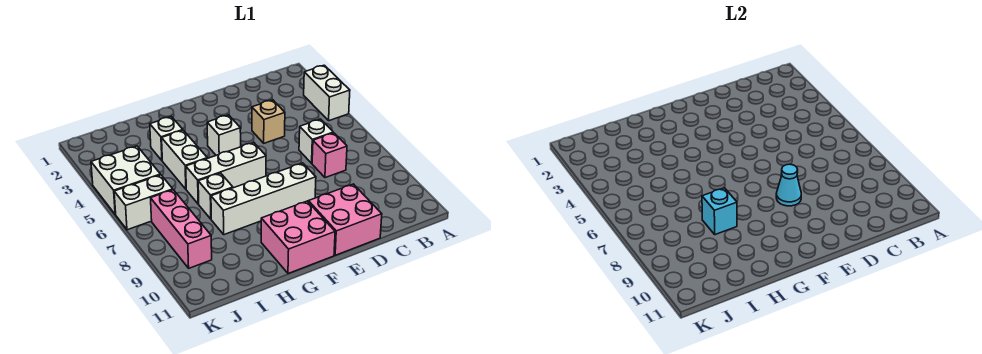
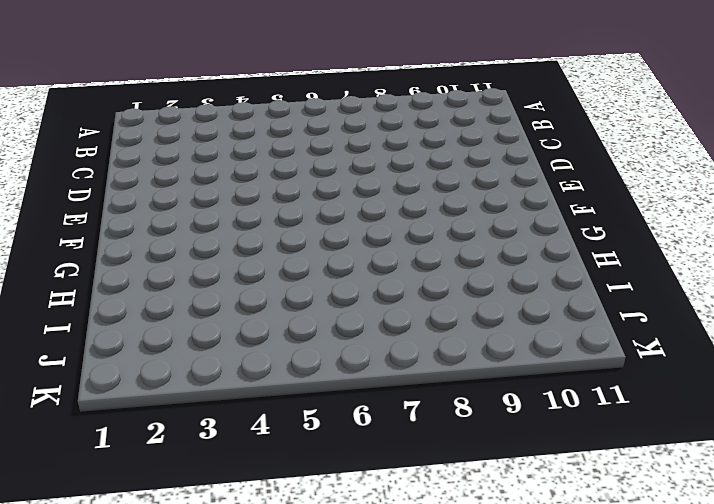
none -> white 1x2 brick [304,65,350,121]
none -> white 1x1 brick [299,119,333,163]
none -> pink 1x1 brick [312,133,347,178]

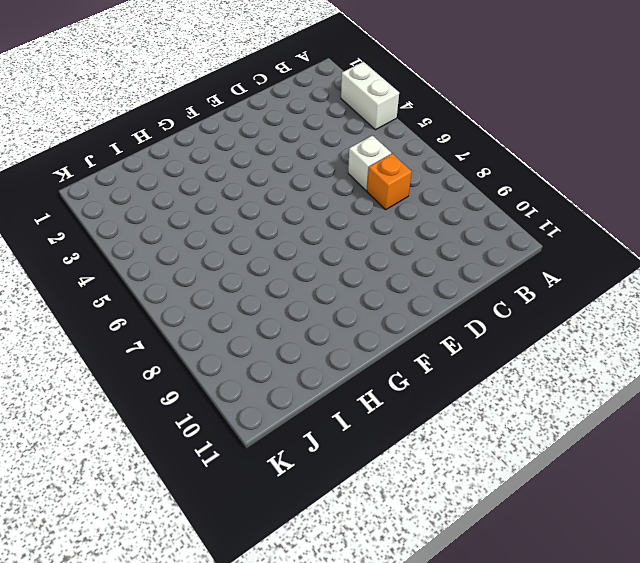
orange 1x1 brick [367,154,412,209] -> pink 1x1 brick [312,133,347,178]
none -> tan 1x1 brick [252,100,285,143]
none -> pink 2x2 brick [308,184,382,255]
none -> white 1x4 brick [211,163,316,235]

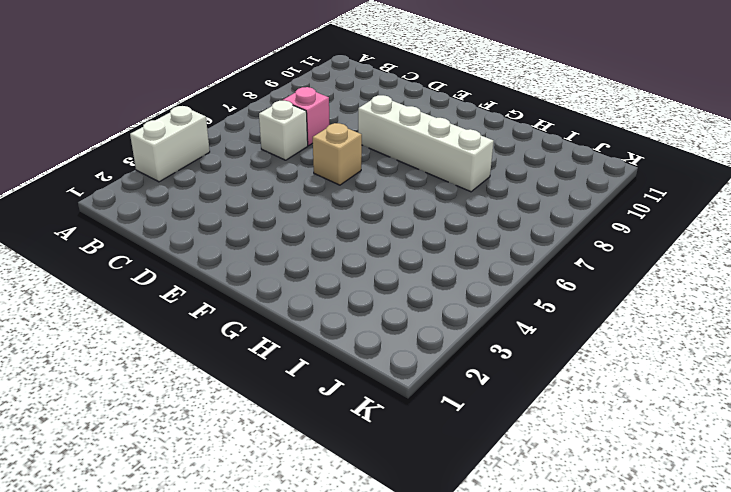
tan 1x1 brick [313,123,362,185] -> tan 1x1 brick moved to [252,100,285,143]
none -> pink 2x2 brick [308,184,382,255]
none -> white 1x1 brick [207,115,241,155]
none -> white 1x3 brick [186,142,266,204]

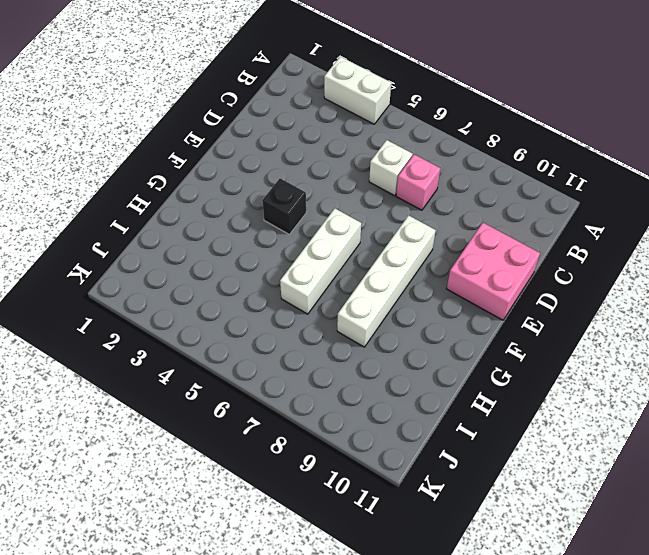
black 1x1 brick [262,178,306,234] -> white 1x1 brick [207,115,241,155]
none -> tan 1x1 brick [252,100,285,143]
none -> pink 2x2 brick [261,201,335,274]
none -> white 1x1 brick [150,117,183,160]

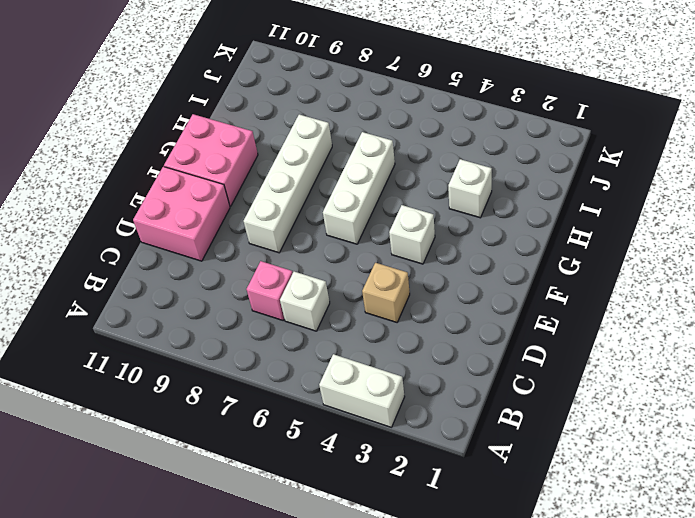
none -> white 1x2 brick [162,130,207,189]
none -> white 1x1 brick [198,173,233,219]
none -> white 2x2 brick [91,146,160,214]

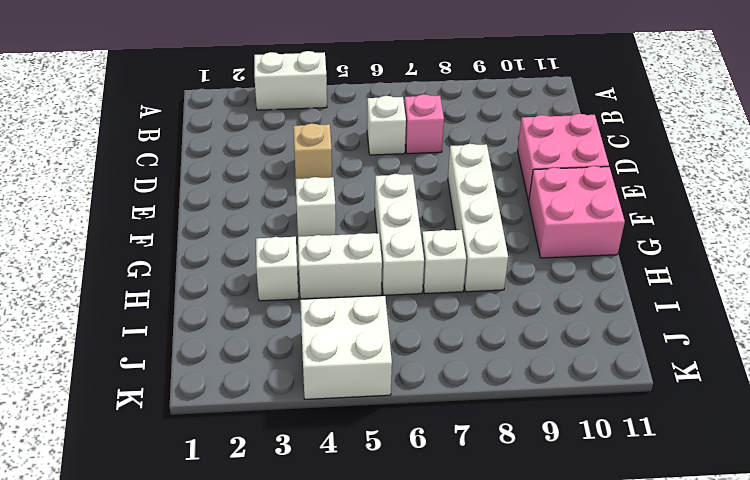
none -> white 1x2 brick [114,175,173,230]
none -> pink 1x3 brick [151,190,212,268]
none -> cyan 1x1 cone [776,164,801,206]

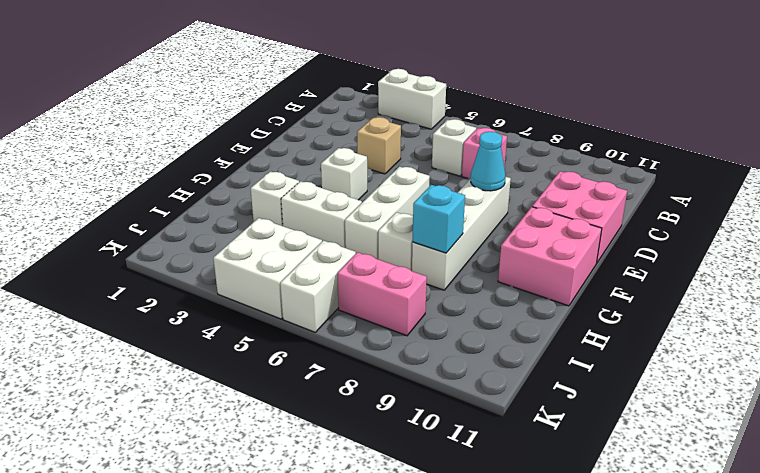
pink 1x2 brick [337,252,427,336] -> pink 1x3 brick [151,190,212,268]

